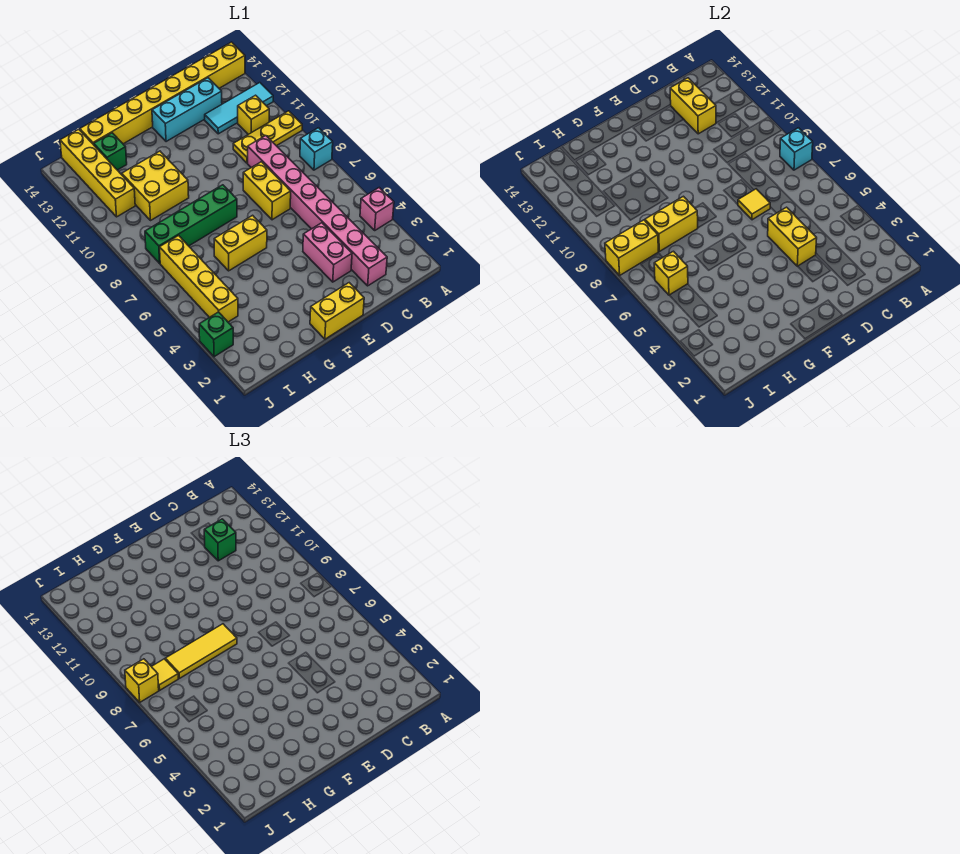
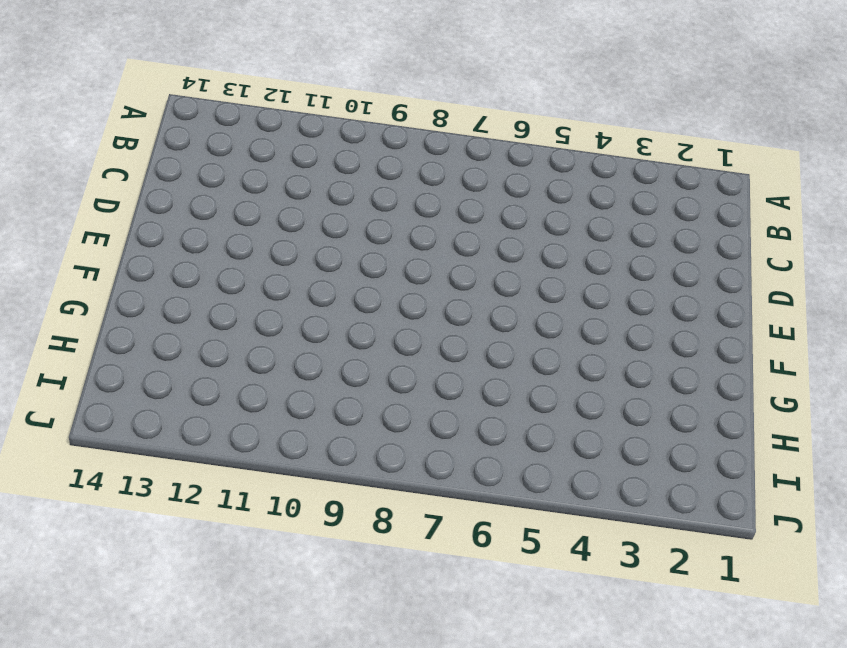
none -> pink 1x1 brick [360,188,394,230]
none -> cyan 1x1 brick [300,128,333,170]
none -> yellow 1x3 plate [233,111,302,163]

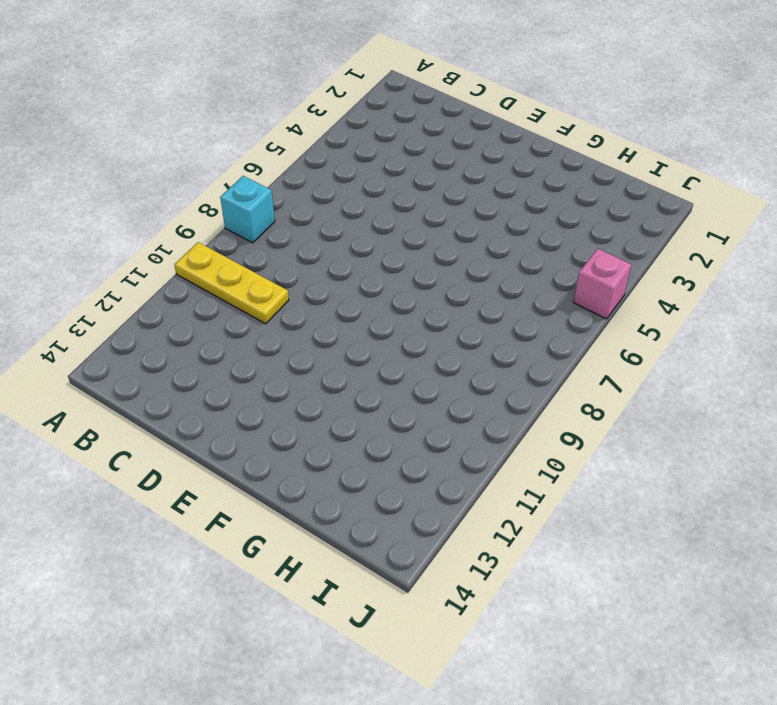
pink 1x1 brick [574,249,631,319] -> pink 1x1 brick moved to [360,188,394,230]
none -> cyan 1x3 tile [205,83,273,134]
none -> yellow 1x8 brick [80,42,245,145]
none -> yellow 1x1 brick [238,95,269,134]

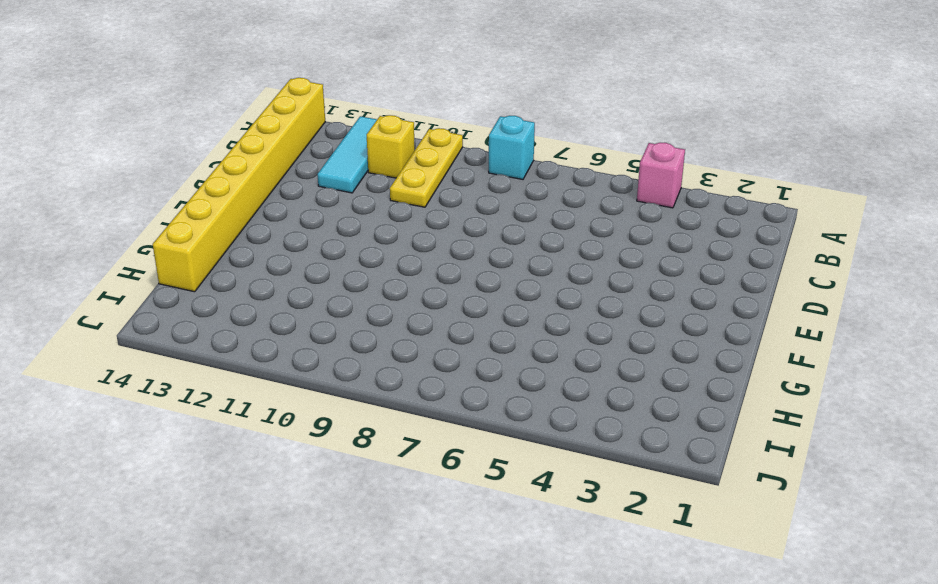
none -> pink 1x8 brick [248,136,387,286]
none -> cyan 1x3 brick [152,78,222,142]
none -> pink 1x2 brick [303,223,352,282]

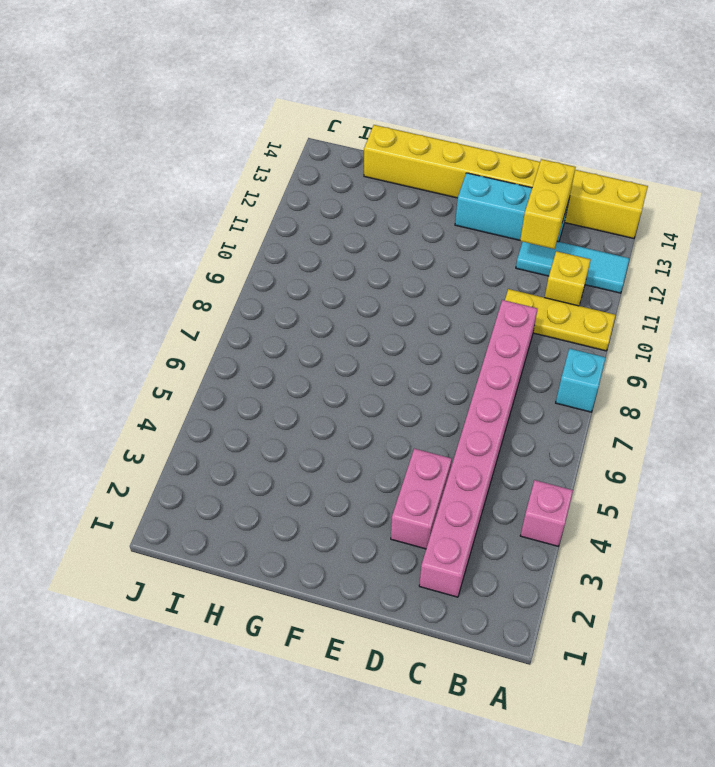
none -> yellow 1x2 brick [243,162,291,220]
none -> yellow 1x2 brick [310,283,364,339]
none -> yellow 1x2 brick [214,215,267,271]

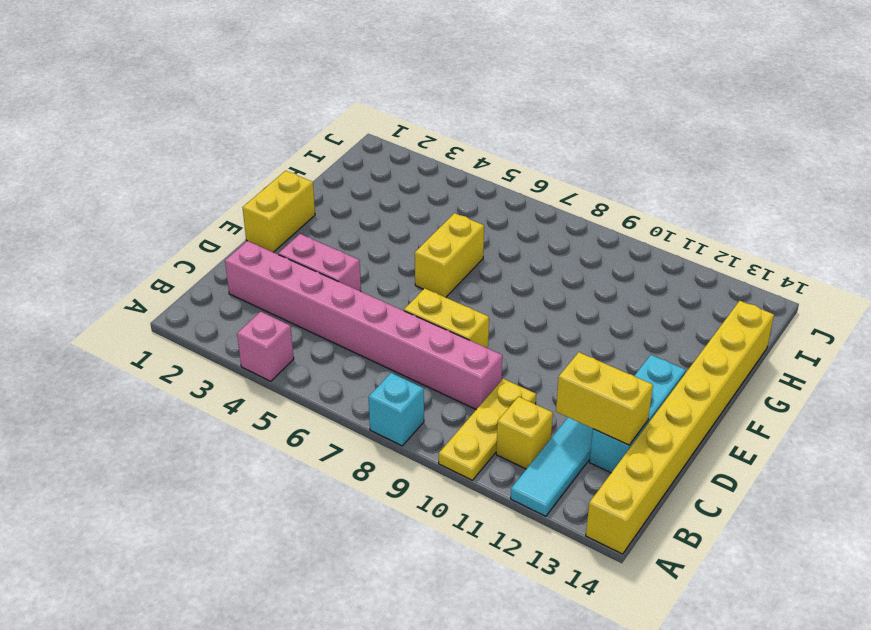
none -> green 1x4 brick [145,185,237,263]
none -> yellow 2x2 brick [122,151,189,221]
none -> green 1x1 brick [94,133,127,170]

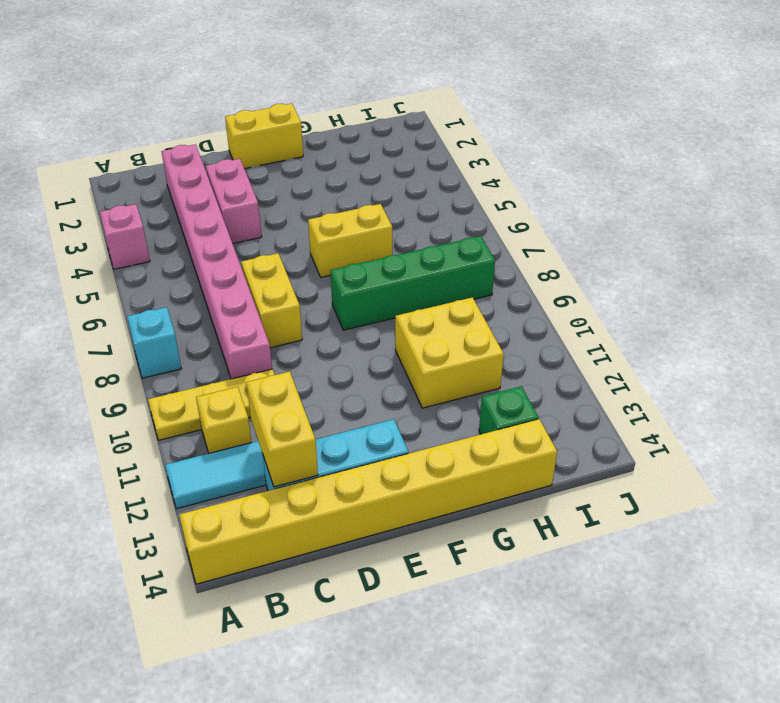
none -> yellow 1x4 brick [160,236,238,322]
none -> yellow 1x4 brick [60,129,135,217]
none -> green 1x1 brick [199,312,233,357]

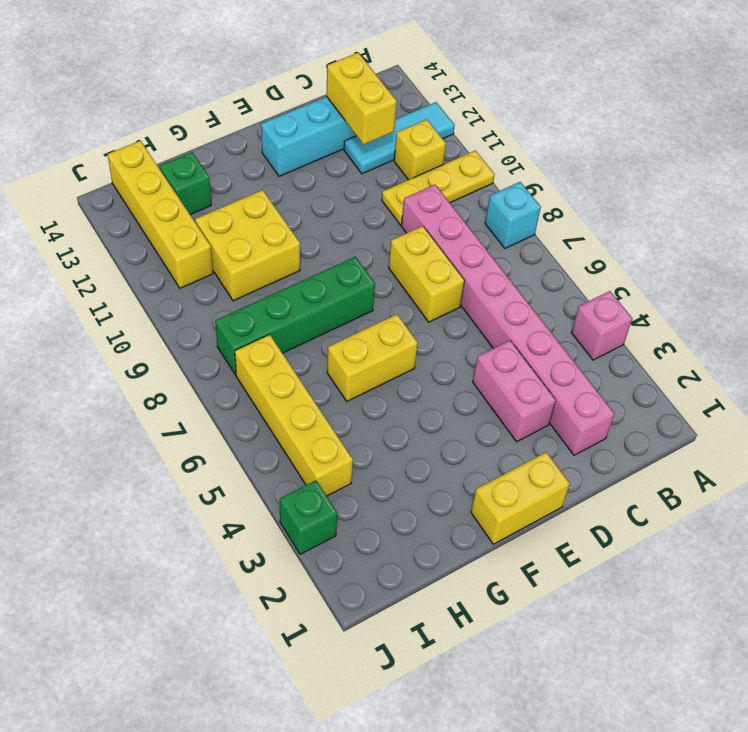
none -> yellow 1x8 brick [80,42,245,145]
none -> cyan 1x1 brick [780,128,813,170]
none -> yellow 1x2 brick [768,207,817,266]

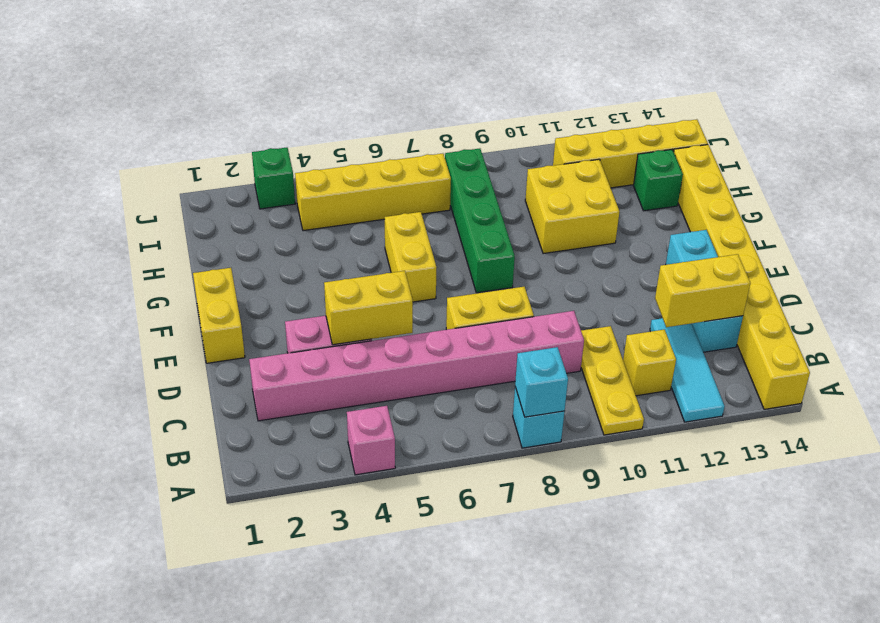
none -> yellow 1x1 tile [738,189,770,220]
none -> yellow 1x2 brick [645,196,698,251]
none -> yellow 1x1 brick [654,251,688,295]

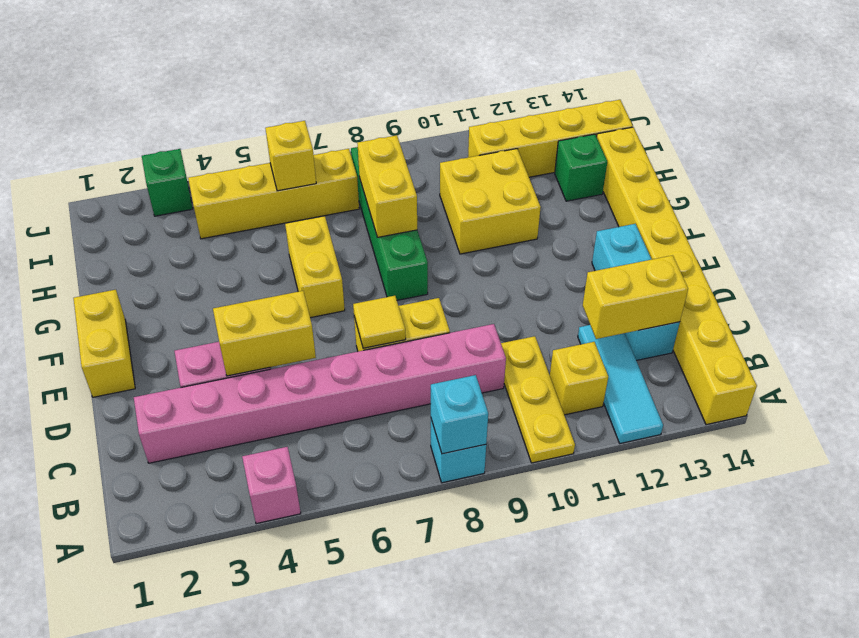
none -> yellow 1x2 brick [605,220,658,275]
none -> green 1x1 brick [204,519,236,561]
none -> yellow 1x3 tile [165,624,237,678]

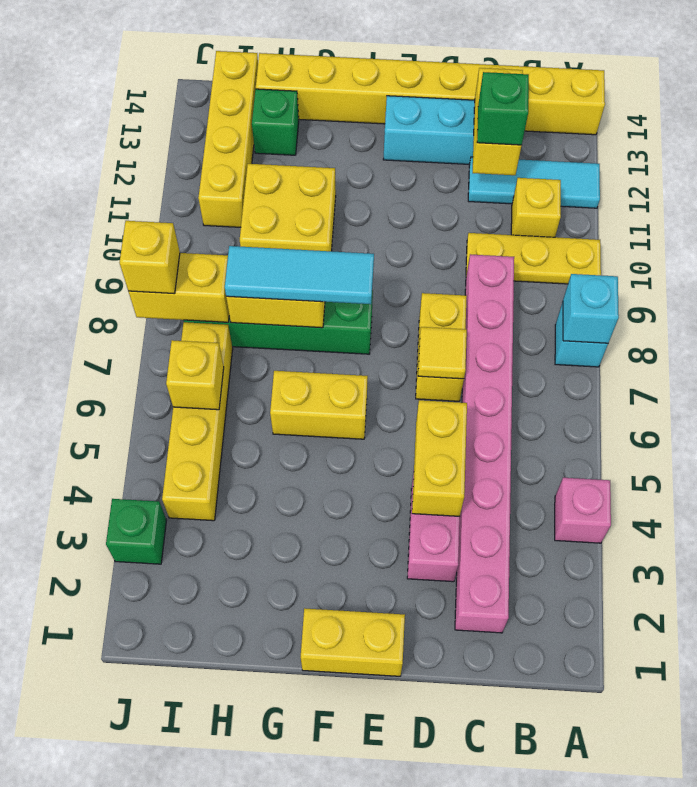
cyan 1x3 tile [225,246,374,304] -> yellow 1x3 tile [165,624,237,678]
none -> yellow 1x1 tile [151,659,178,690]

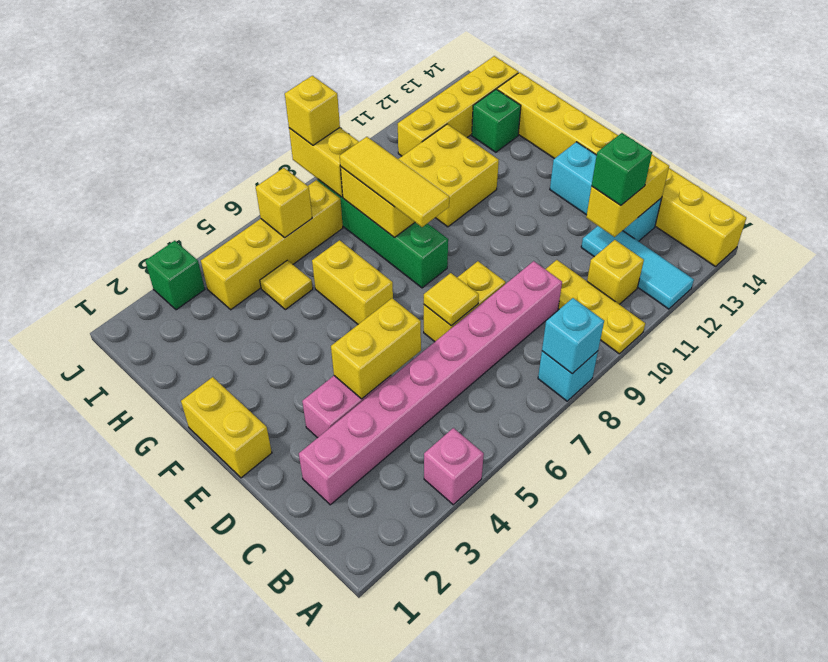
yellow 1x1 tile [260,260,313,310] -> yellow 1x1 tile moved to [151,659,178,690]

